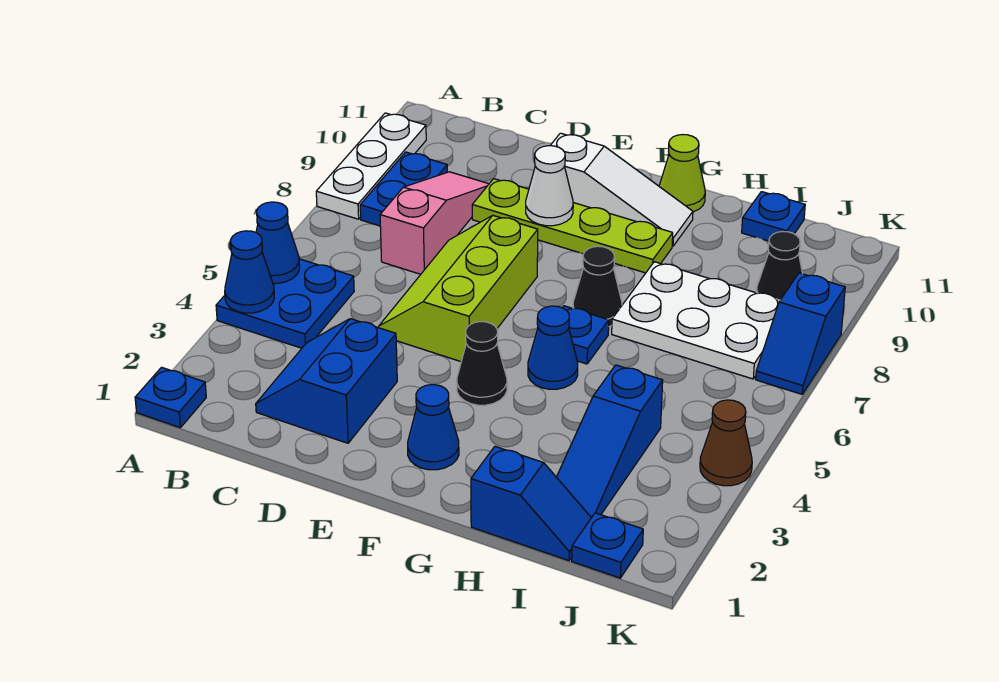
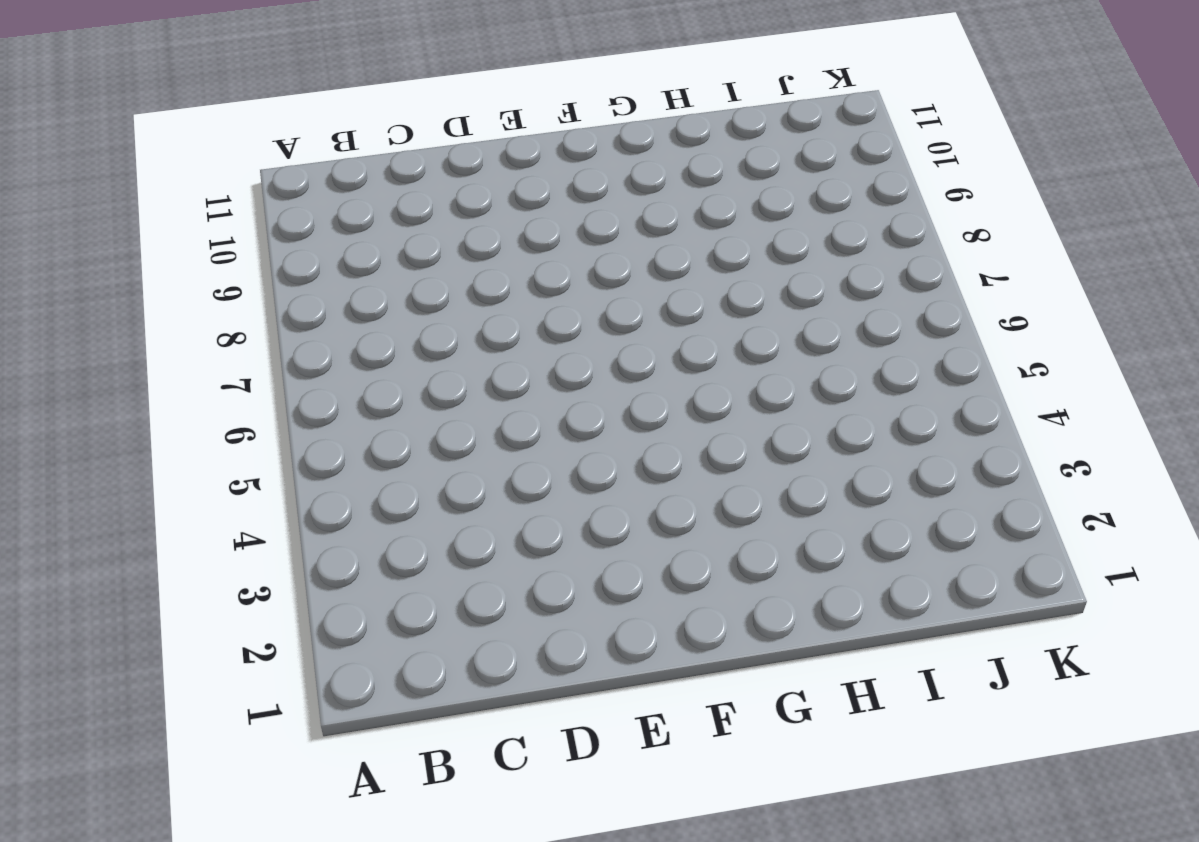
none -> blue 1x1 plate [135,367,206,428]
none -> blue 2x2 plate [216,259,354,348]
none -> white 1x3 plate [316,113,426,219]

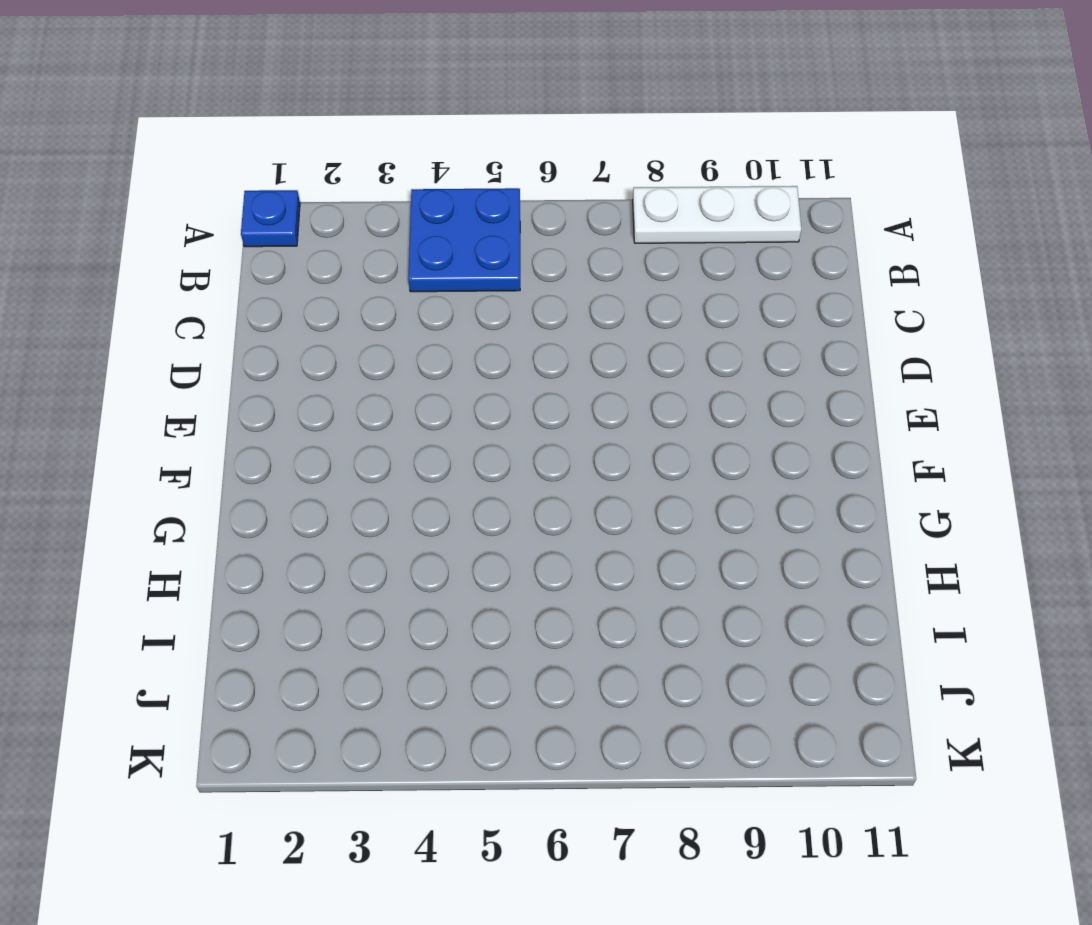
none -> blue 1x2 plate [360,152,447,226]
none -> blue 2x2 slope [256,319,397,443]
none -> pink 1x3 slope [380,172,489,274]

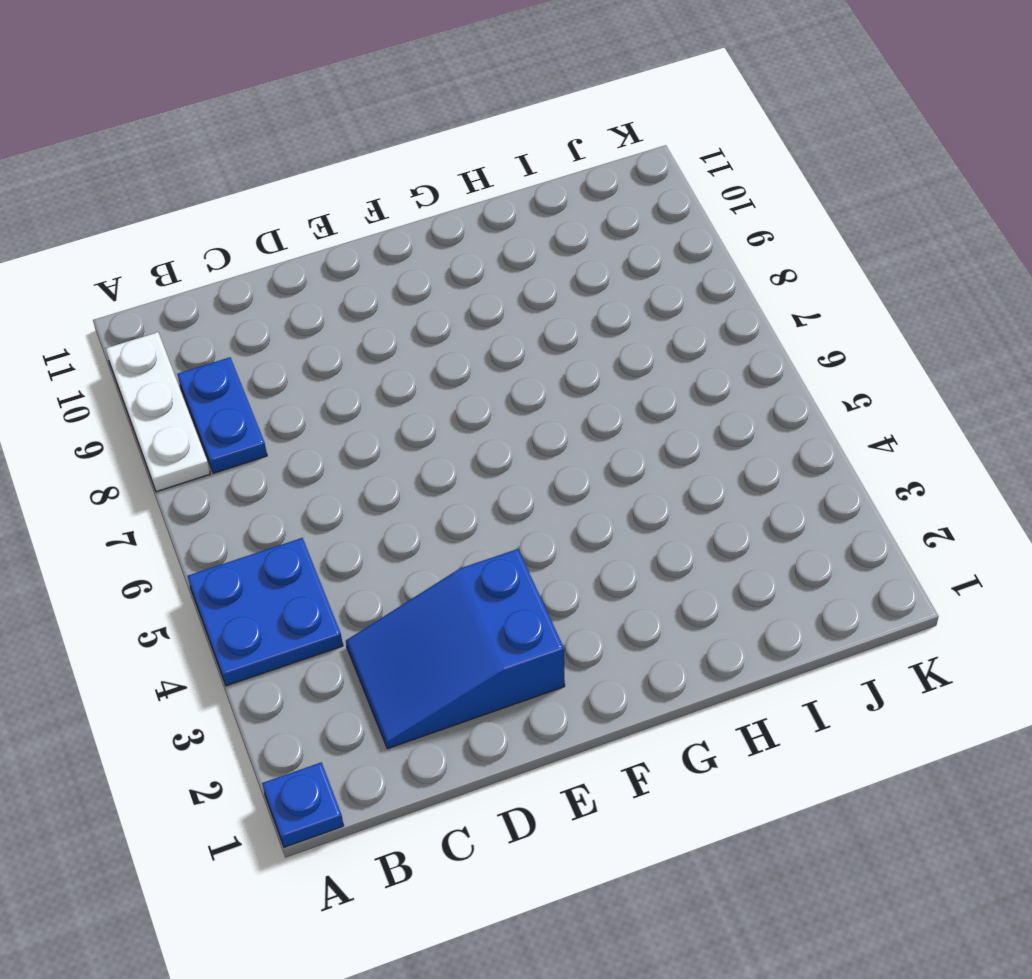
blue 2x3 slope [346,549,565,749] -> blue 2x2 slope [256,319,397,443]
none -> pink 1x3 slope [380,172,489,274]
none -> lime 2x3 slope [379,216,538,362]
none -> lime 1x4 plate [472,179,673,273]

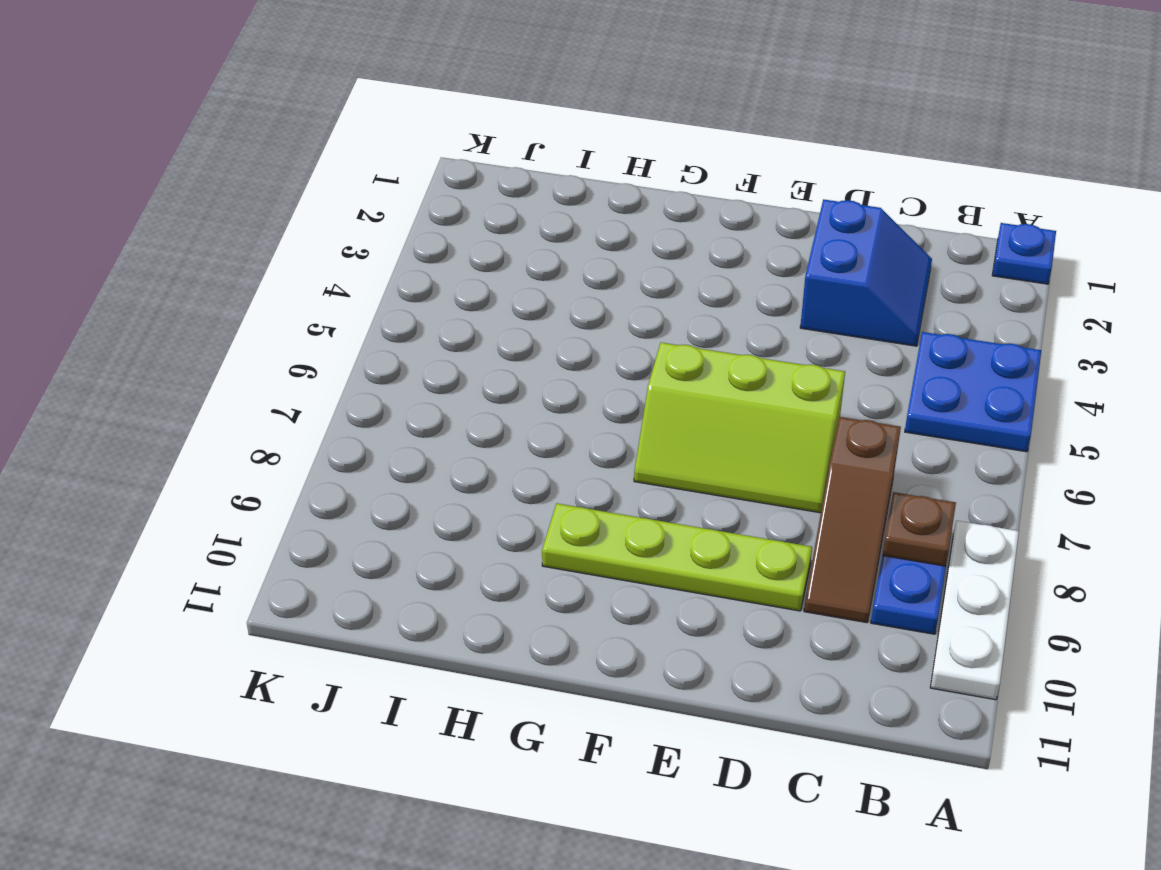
brown 1x1 plate [882,492,956,566] -> none
brown 1x3 slope [804,417,901,623] -> pink 1x3 slope [380,172,489,274]
lime 2x3 slope [634,343,845,513] -> lime 2x3 slope turned to [379,216,538,362]
none -> white 1x3 slope [550,133,693,246]
none -> blue 1x1 cone [408,385,459,470]
none -> black 1x1 cone [457,322,507,405]

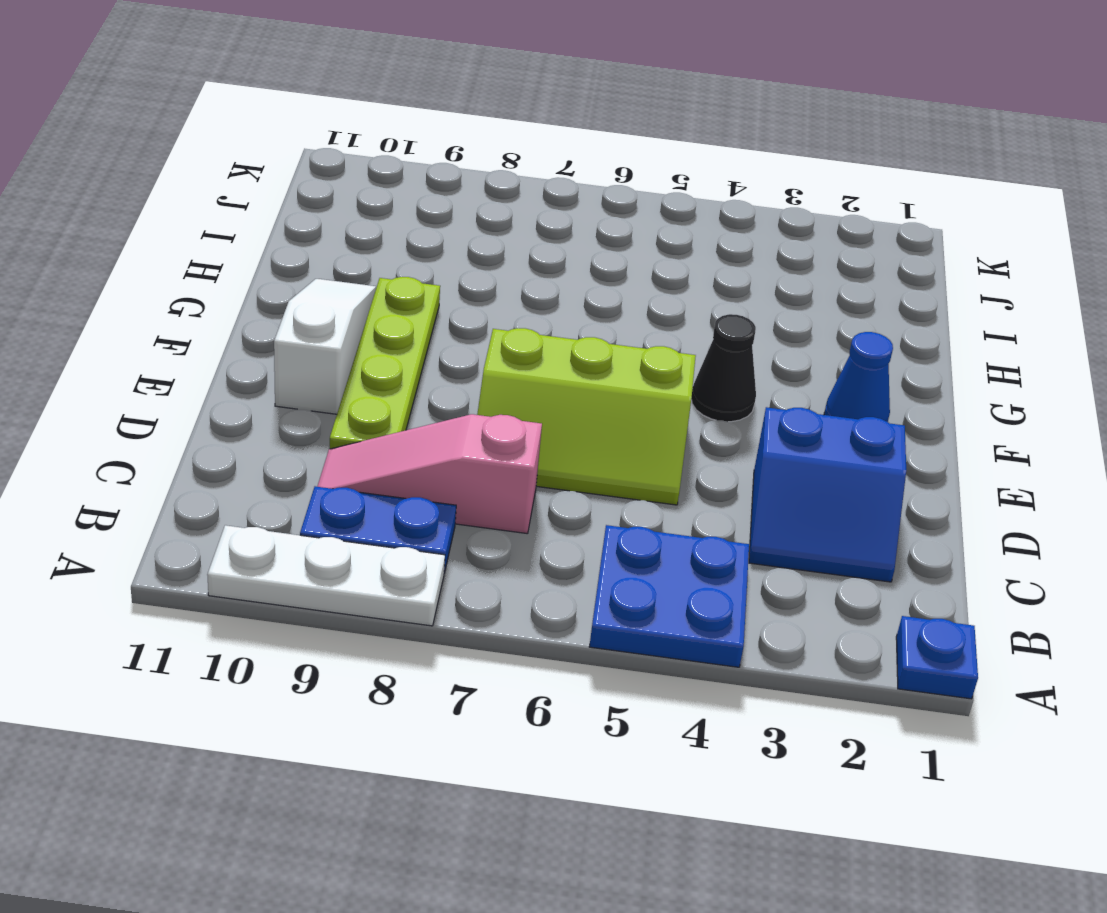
none -> blue 1x1 cone [528,306,578,389]
none -> blue 1x1 plate [562,306,609,364]
none -> black 1x1 cone [573,246,622,327]

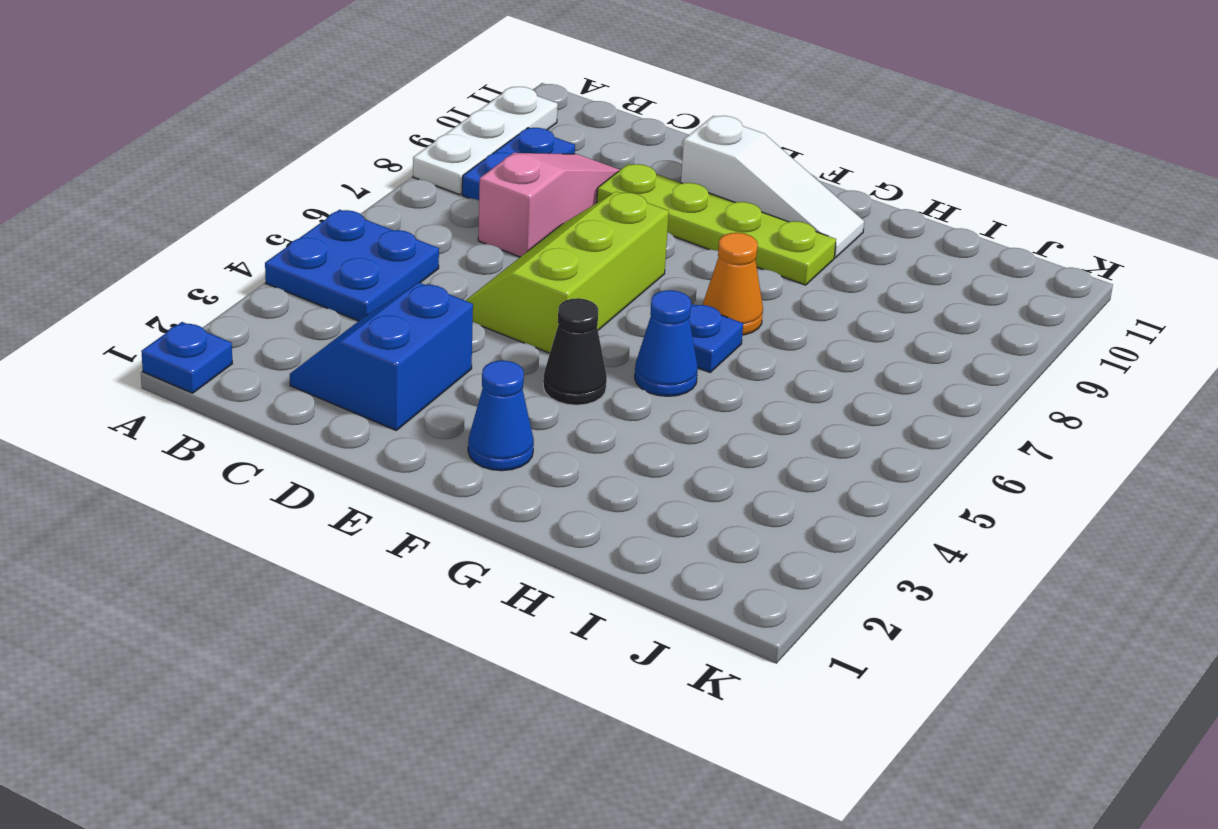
orange 1x1 cone [703,233,763,335] -> black 1x1 cone [573,246,622,327]
none -> lime 1x1 cone [659,135,705,212]
none -> blue 1x2 slope [471,447,591,561]
none -> white 2x3 plate [612,262,780,379]

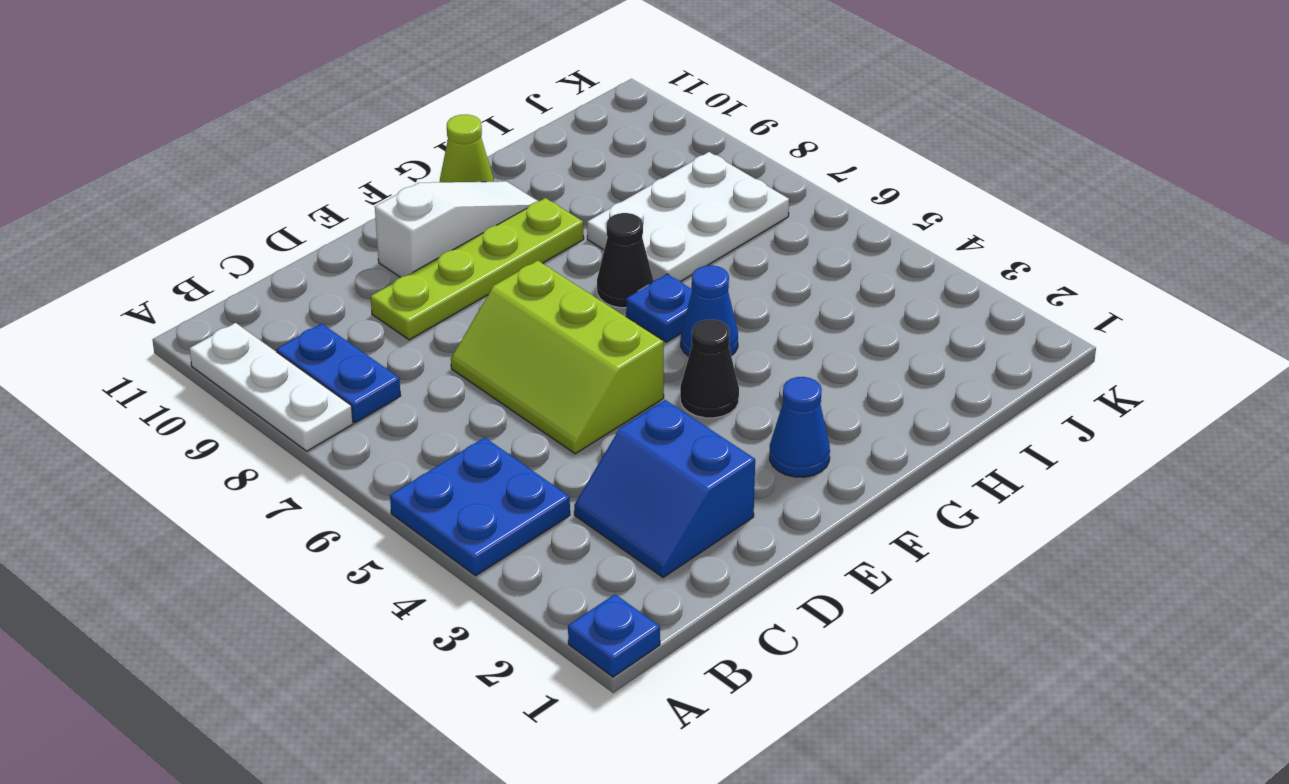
none -> pink 1x3 slope [380,172,489,274]
none -> blue 1x2 slope [471,447,591,561]
none -> blue 1x3 slope [557,365,663,518]

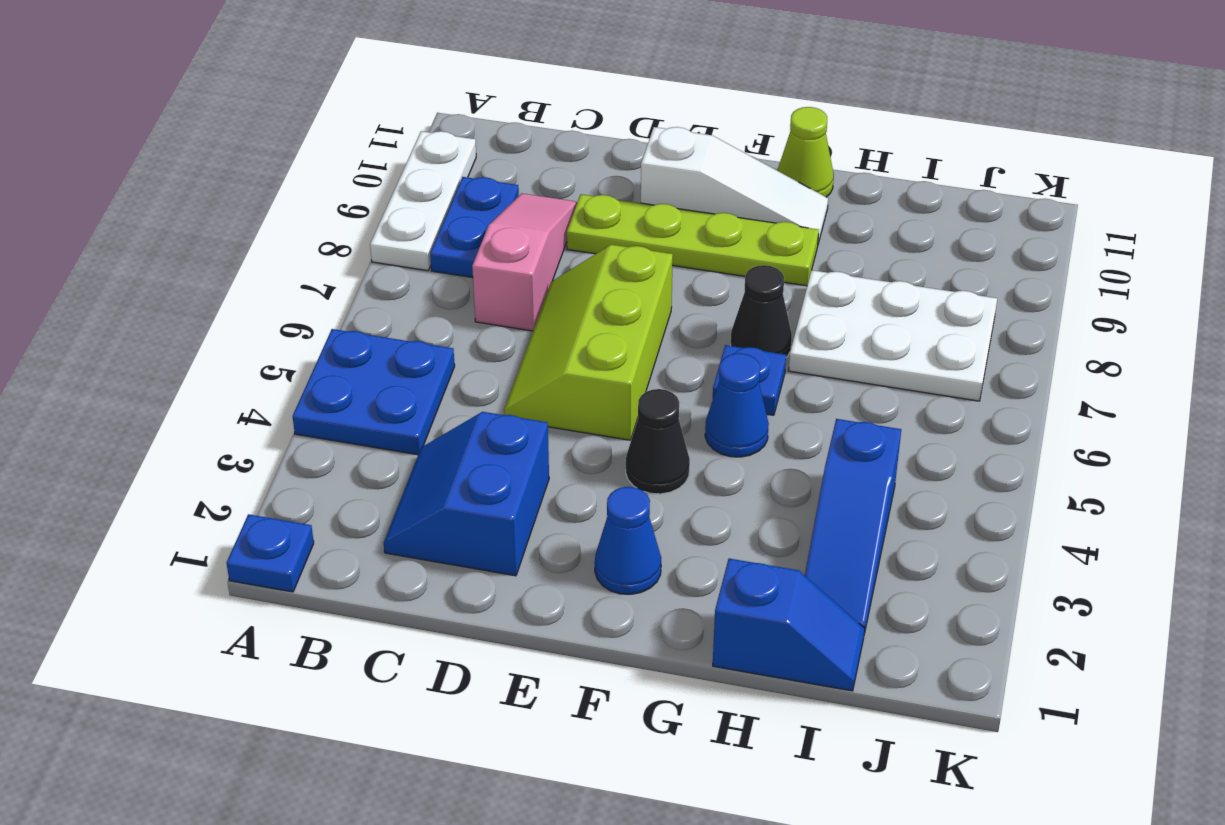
none -> blue 1x1 plate [742,192,805,241]
none -> blue 1x1 plate [572,513,643,578]
none -> black 1x1 cone [756,231,802,300]

